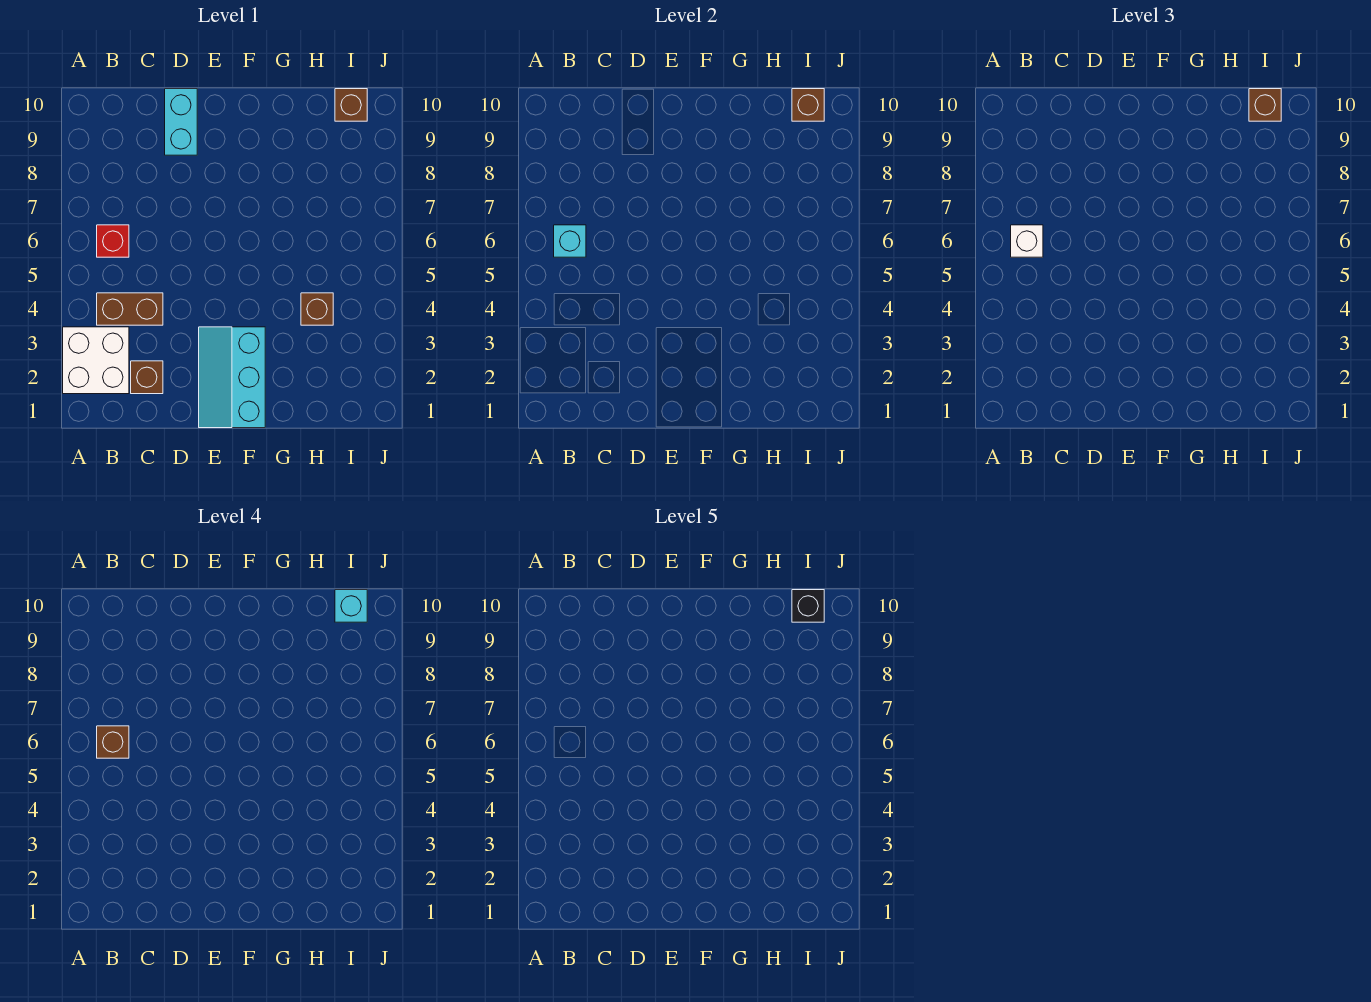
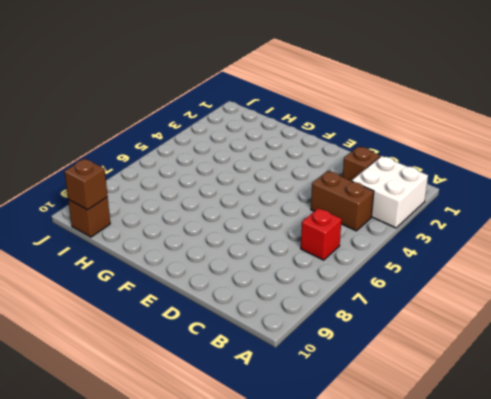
none -> cyan 1x2 brick [165,89,197,155]
none -> cyan 2x3 slope [199,327,265,428]
none -> brown 1x1 brick [301,293,333,325]

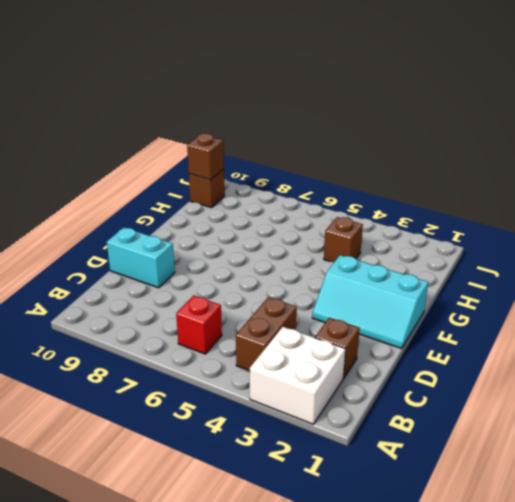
none -> cyan 1x1 brick [554,225,586,257]
none -> white 1x1 brick [1011,225,1043,257]
none -> brown 1x1 brick [1249,89,1281,121]

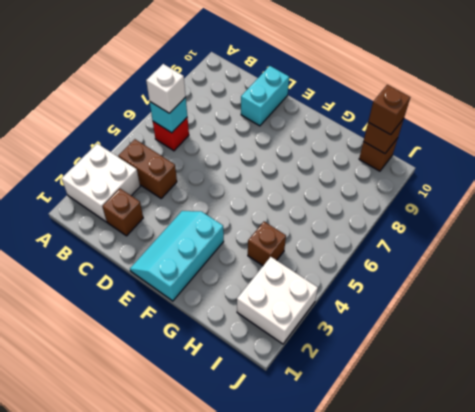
white 2x2 brick [237,257,318,344] -> none
none -> brown 1x1 brick [97,726,129,758]
none -> cyan 1x1 brick [335,590,367,622]
none -> black 1x1 brick [792,590,824,622]

